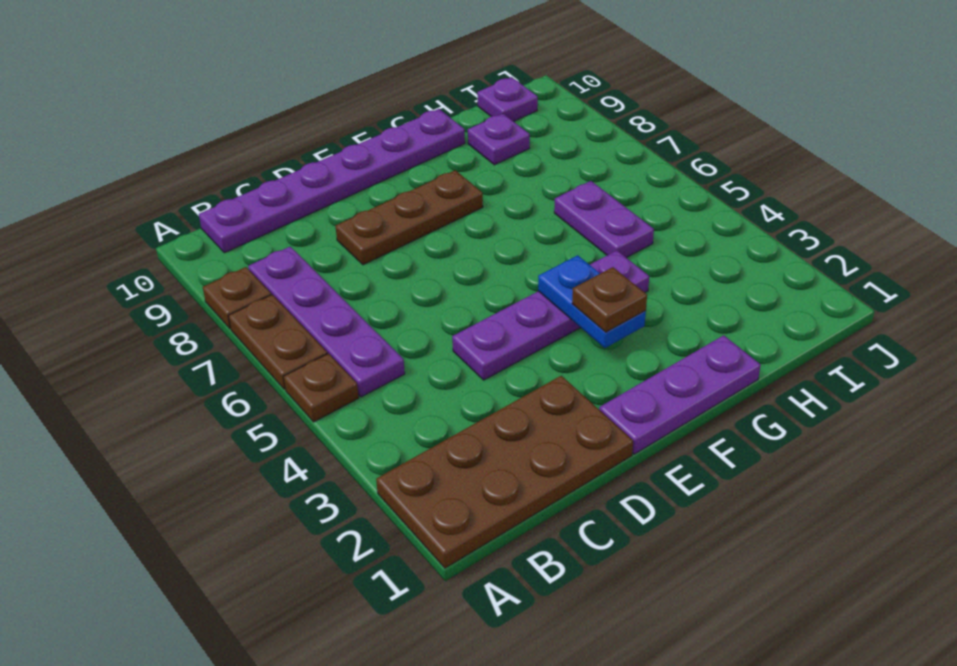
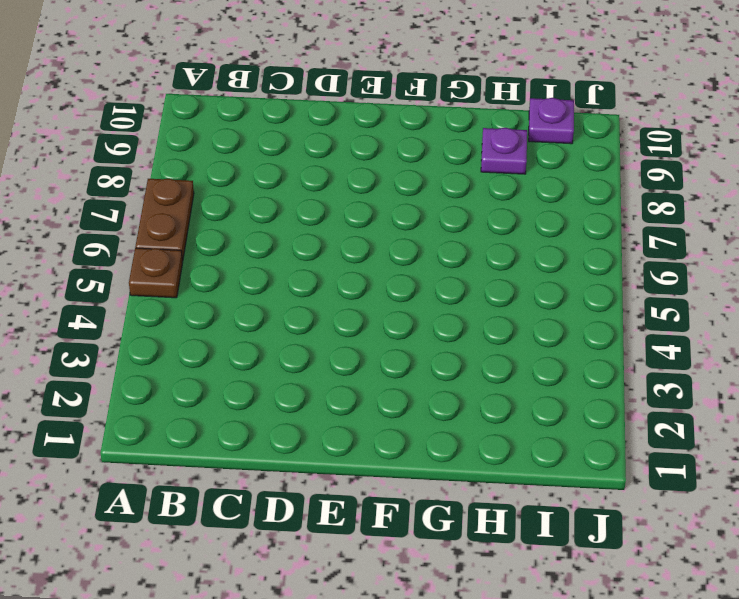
none -> brown 2x4 plate [376,376,633,568]
none -> brown 1x1 plate [203,267,271,329]
none -> purple 1x4 plate [248,247,405,397]

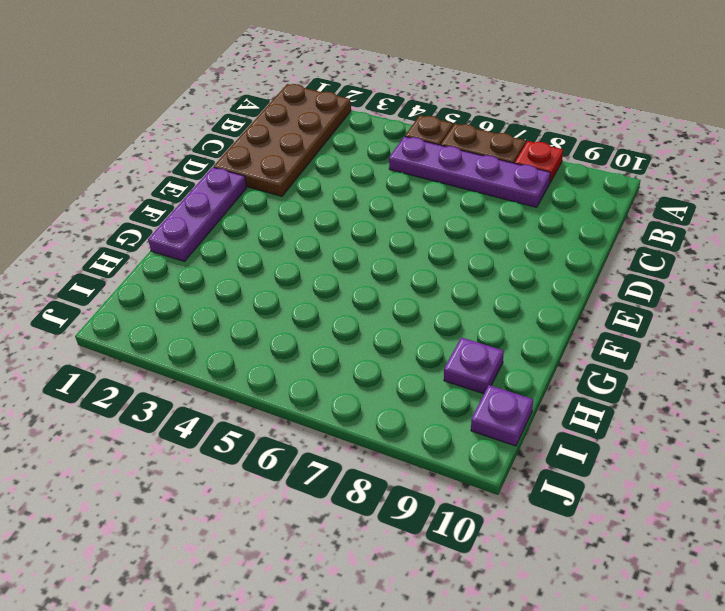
red 1x1 plate [515,141,563,183] -> brown 1x1 plate [203,267,271,329]
none -> purple 1x6 plate [199,109,465,253]
none -> purple 1x4 plate [452,250,649,380]
none -> brown 1x3 plate [336,170,483,265]

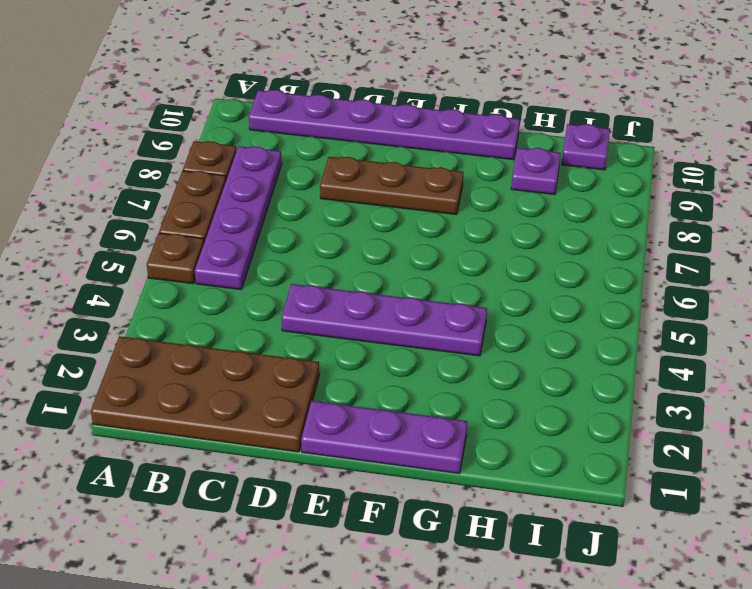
none -> purple 1x2 plate [554,181,654,258]
none -> blue 1x2 plate [538,255,646,348]
none -> brown 1x1 plate [572,267,647,332]

